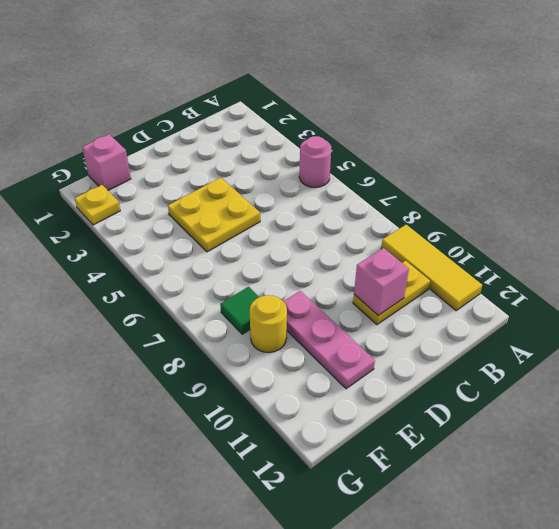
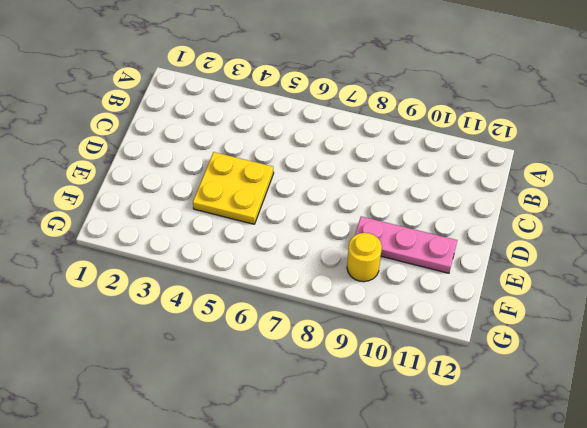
none -> pink 1x1 round brick [299,136,331,187]
none -> yellow 1x3 tile [381,225,482,310]

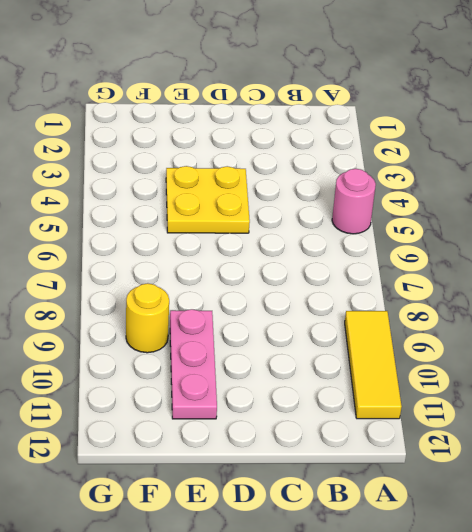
none -> yellow 1x2 plate [353,261,430,324]
none -> pink 1x1 brick [82,134,131,190]

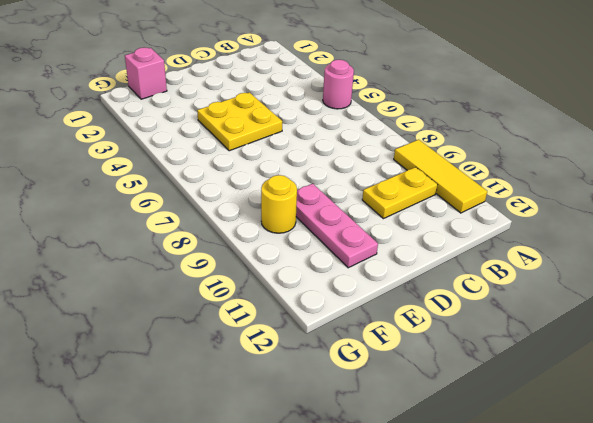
none -> green 1x1 tile [220,287,259,334]
none -> yellow 1x1 plate [75,185,120,225]

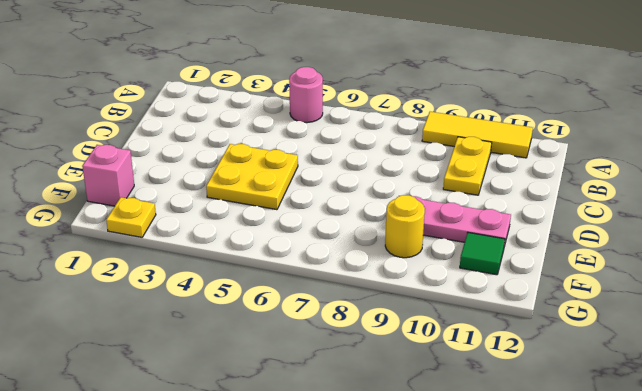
green 1x1 tile [460,233,505,275] -> green 1x1 tile moved to [220,287,259,334]
none -> pink 1x1 brick [354,248,409,315]

